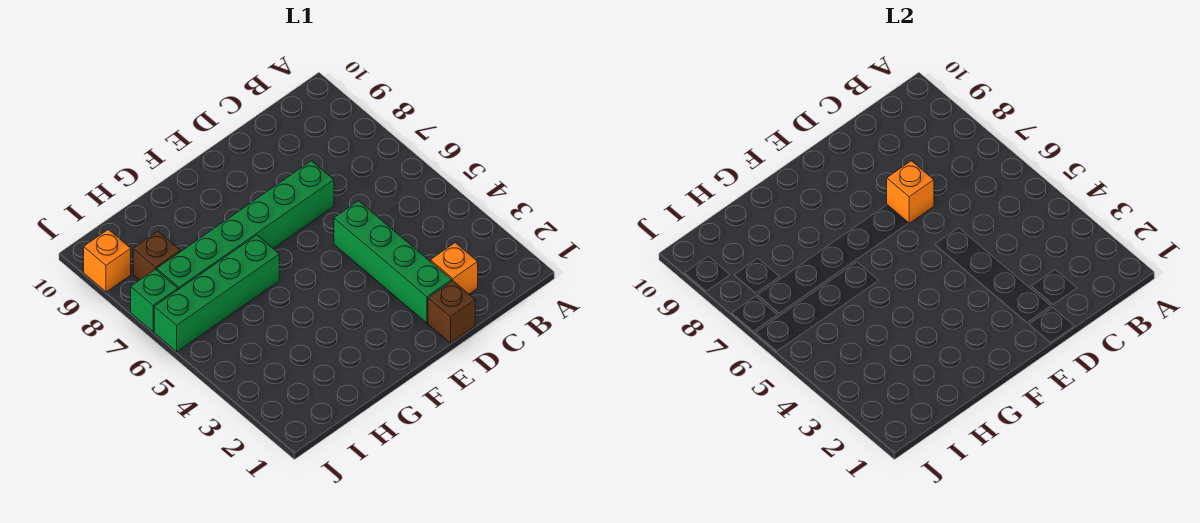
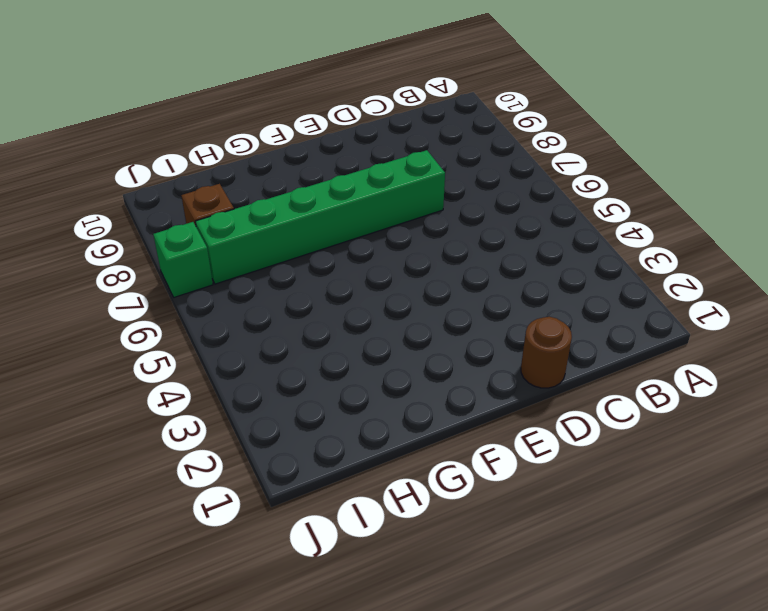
brown 1x1 round brick [521,317,572,388] -> brown 1x1 brick [428,281,475,343]
none -> orange 1x1 brick [431,243,478,294]
none -> green 1x4 brick [334,201,452,323]

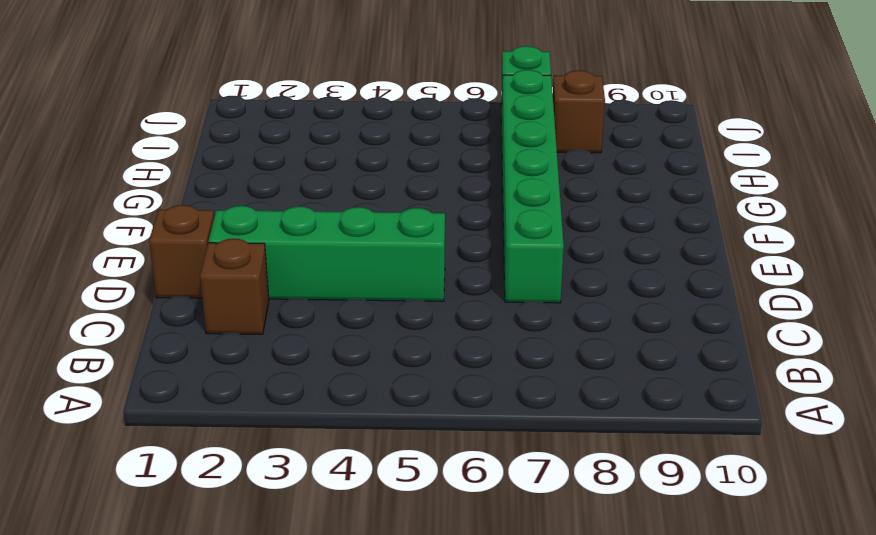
brown 1x1 brick [200,239,269,334] -> orange 1x1 brick [431,243,478,294]
none -> green 1x4 brick [154,235,279,352]
none -> orange 1x1 brick [84,229,131,292]

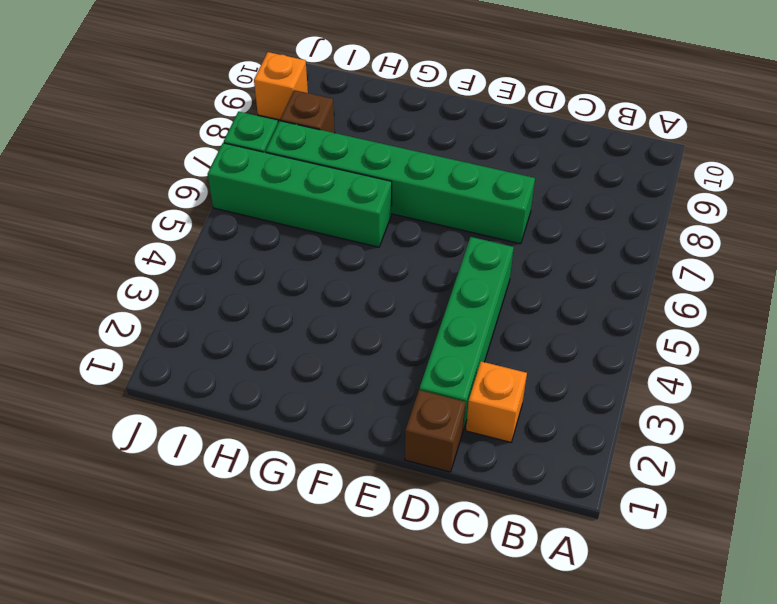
none -> orange 1x1 brick [887,161,934,223]

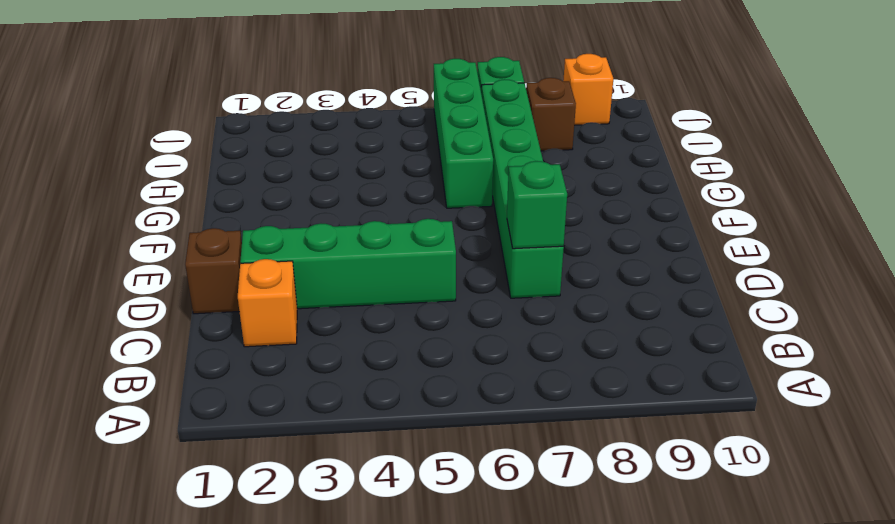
green 1x1 brick [507,161,567,249] -> orange 1x1 brick [887,161,934,223]

